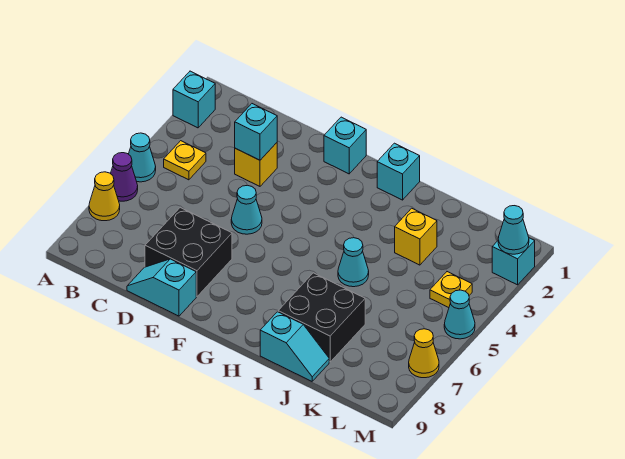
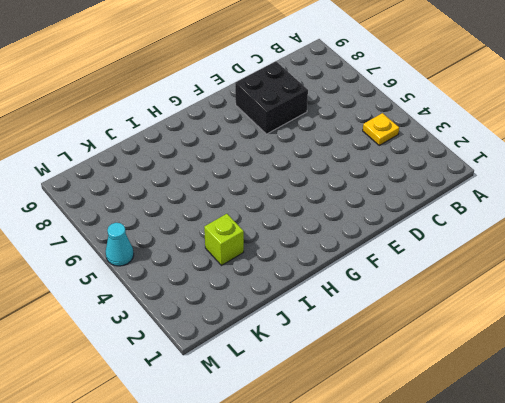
lime 1x1 brick [204,214,244,265] -> yellow 1x1 brick [395,208,437,265]
none -> cyan 1x1 brick [173,71,215,128]
none -> cyan 1x1 cone [129,133,156,182]
none -> purple 1x1 cone [111,153,138,201]

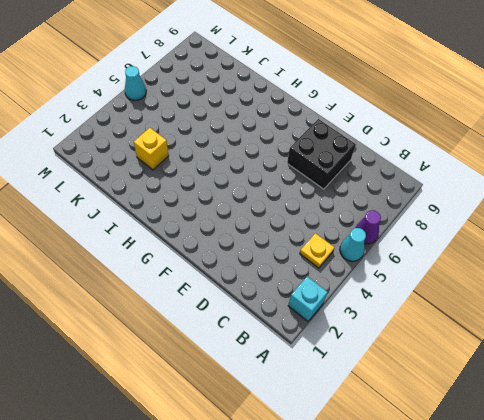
none -> yellow 1x1 cone [89,172,120,221]
none -> yellow 1x1 brick [235,143,277,186]
none -> cyan 1x2 slope [127,259,196,316]

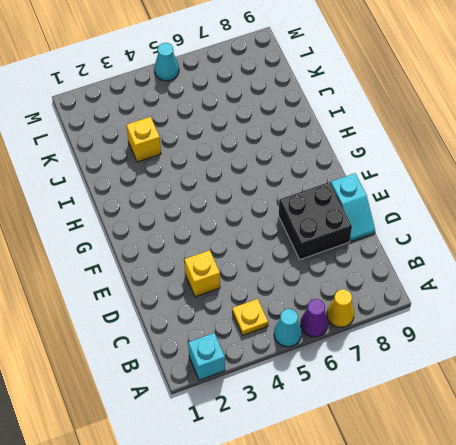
none -> cyan 1x1 cone [231,185,262,234]
none -> cyan 1x1 brick [324,117,366,174]
none -> cyan 1x1 brick [377,143,420,200]

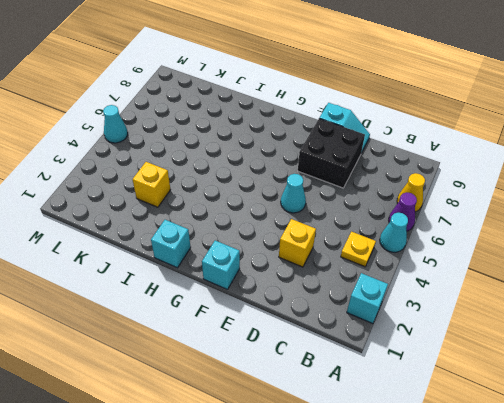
none -> cyan 1x1 cone [338,238,369,287]
none -> black 2x2 brick [278,273,365,362]
none -> cyan 1x2 slope [260,312,329,381]

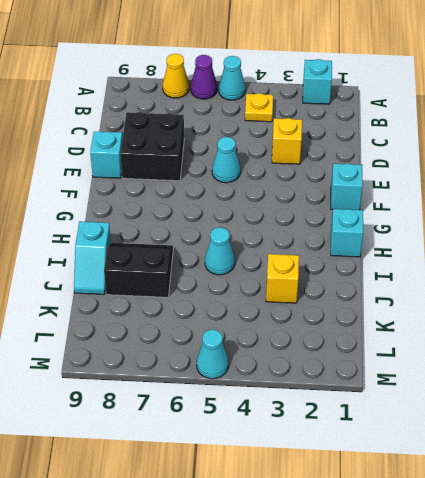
black 2x2 slope [104,243,173,297] -> black 2x2 brick [278,273,365,362]
none -> yellow 1x1 plate [430,272,472,308]
none -> cyan 1x1 brick [492,238,535,285]
none -> yellow 1x1 cone [409,329,439,378]

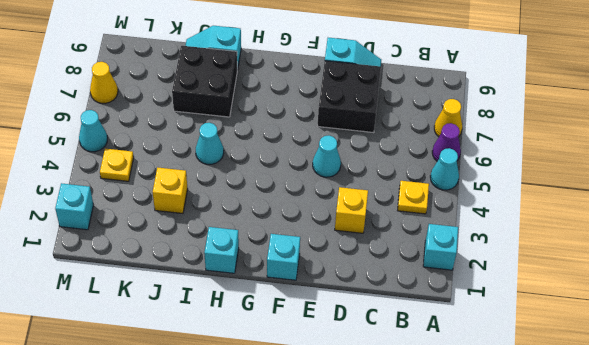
none -> cyan 1x1 brick [235,104,277,160]
none -> cyan 1x1 cone [498,206,529,254]

